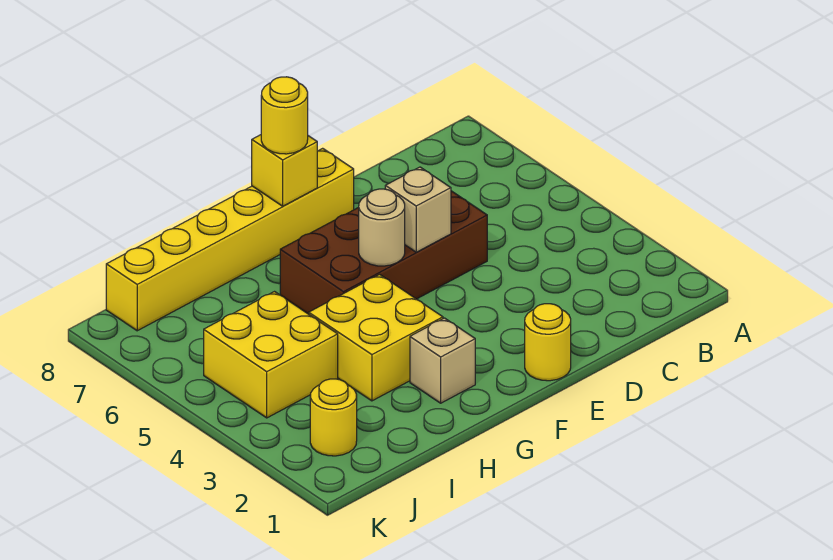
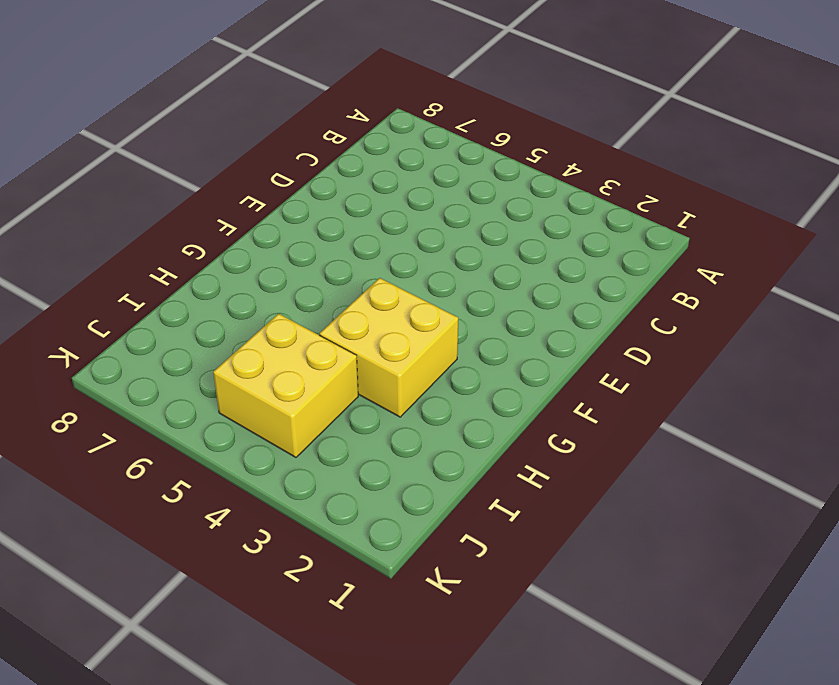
none -> brown 2x4 brick [280,191,487,314]
none -> yellow 1x1 round brick [525,304,571,381]

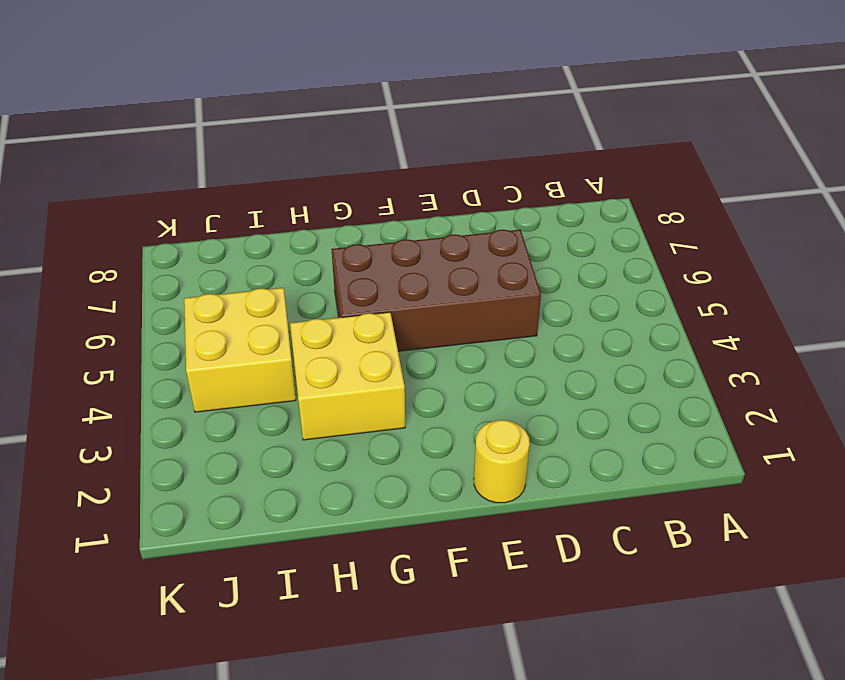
none -> yellow 1x6 brick [106,148,354,331]
none -> tan 1x1 brick [410,318,475,403]

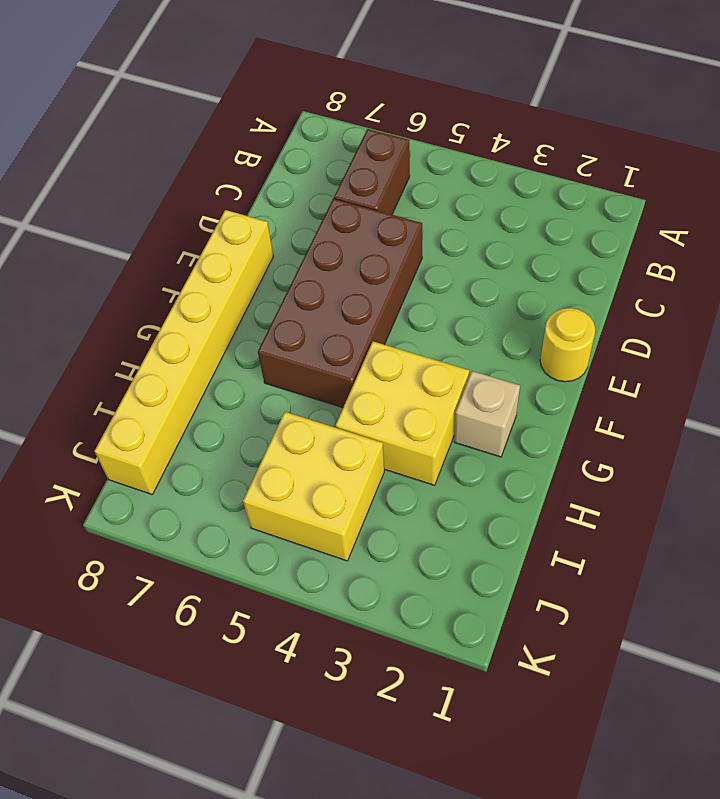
brown 1x2 brick [334,129,410,215] -> none
none -> yellow 1x1 round brick [310,379,357,456]
none -> tan 1x1 brick [385,167,451,252]

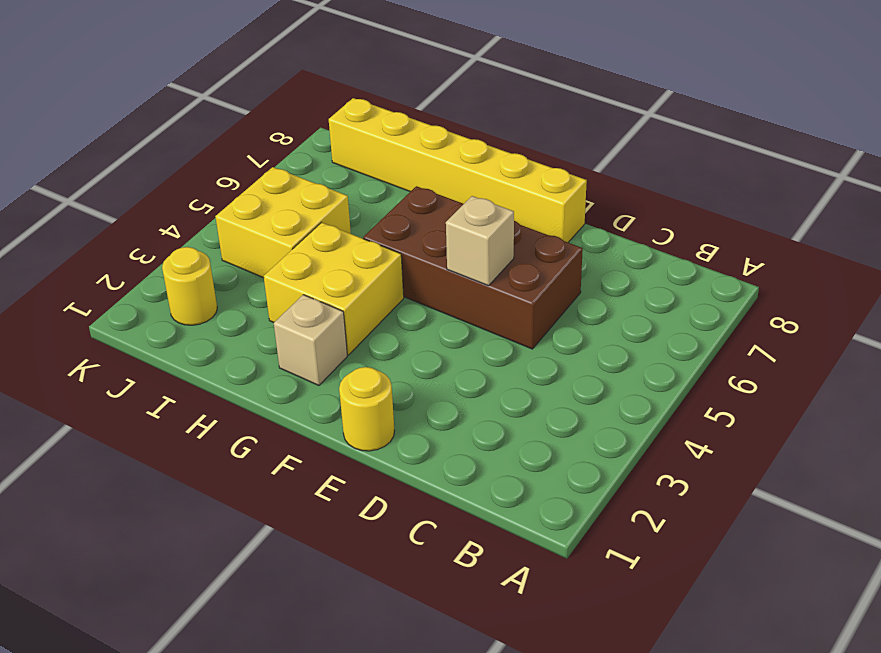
none -> tan 1x1 round brick [359,189,405,266]
none -> yellow 1x1 brick [252,135,317,206]

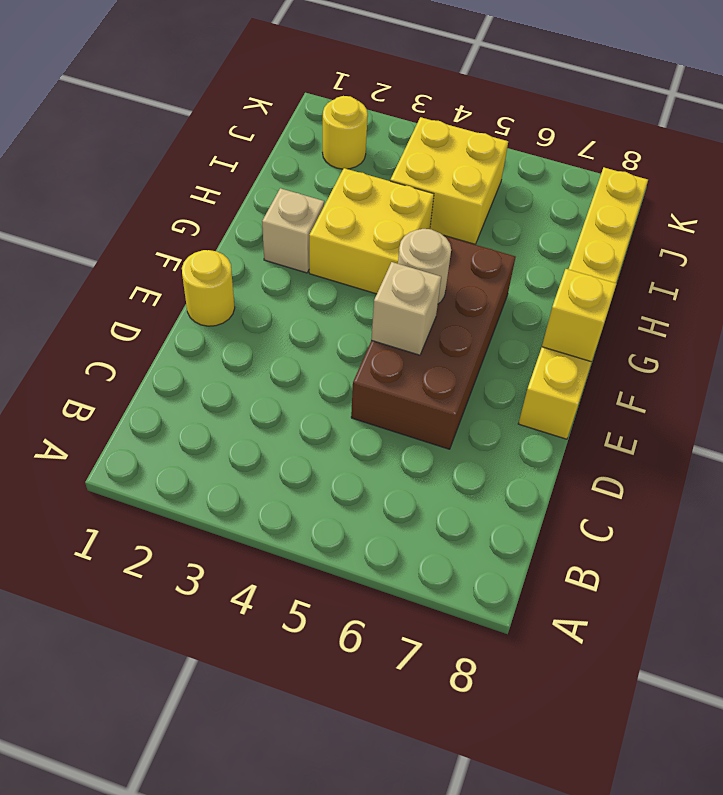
none -> yellow 1x1 round brick [261,77,308,154]

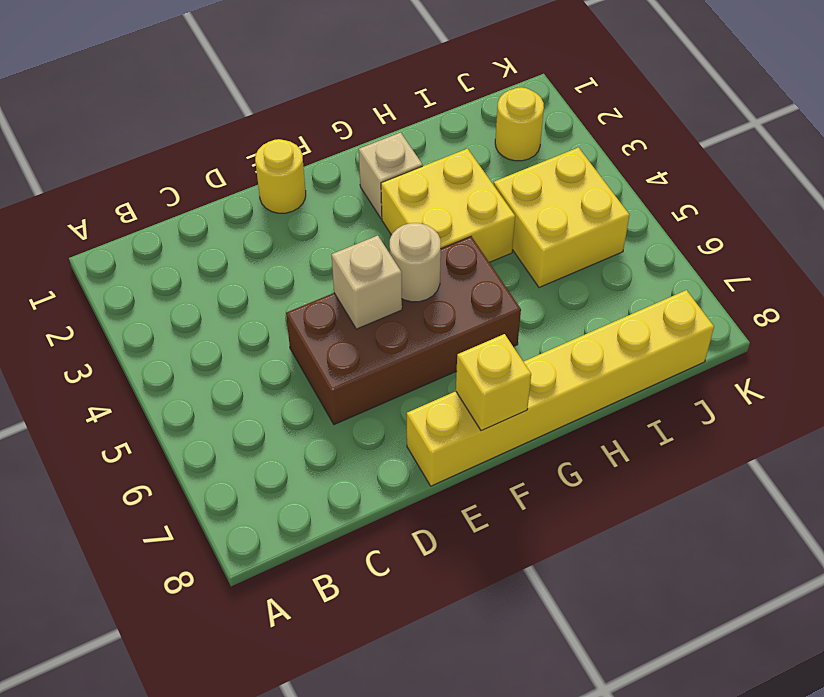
none -> yellow 1x1 round brick [261,77,308,154]

